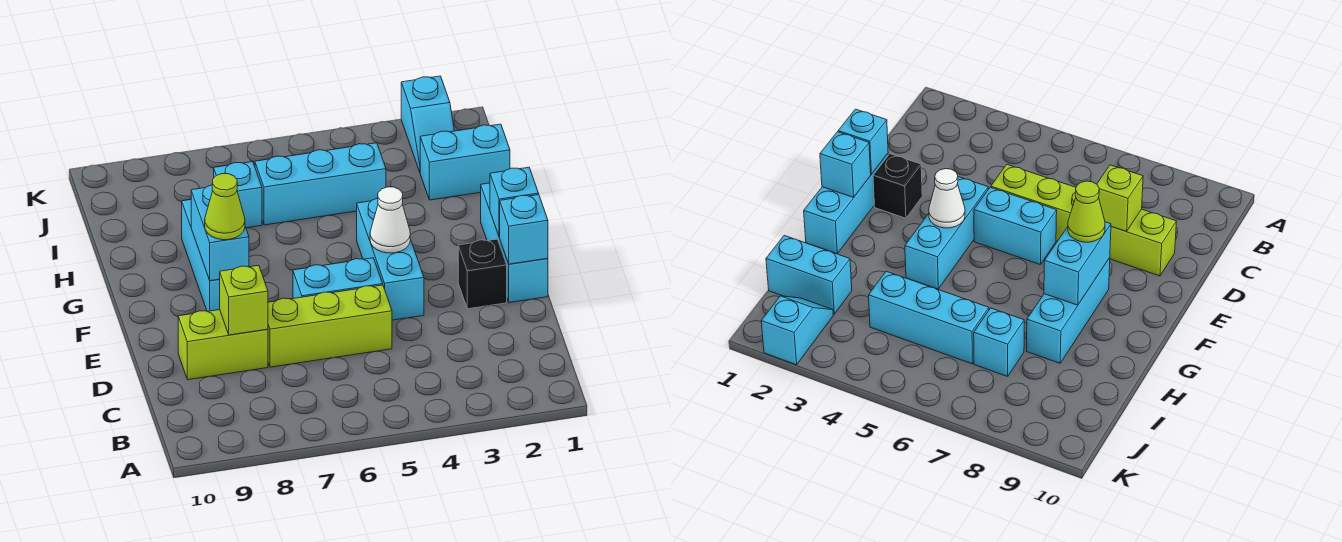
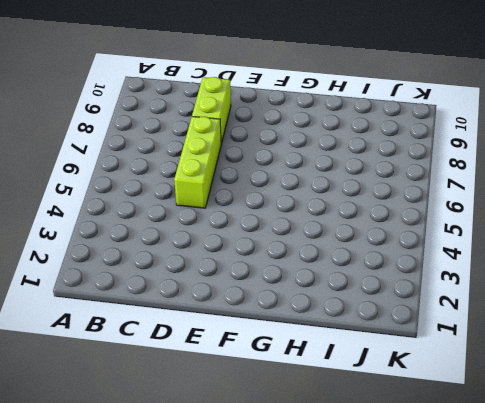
none -> cyan 1x3 brick [481,183,548,303]
none -> black 1x1 brick [458,239,507,309]
none -> cyan 1x3 brick [357,198,424,320]

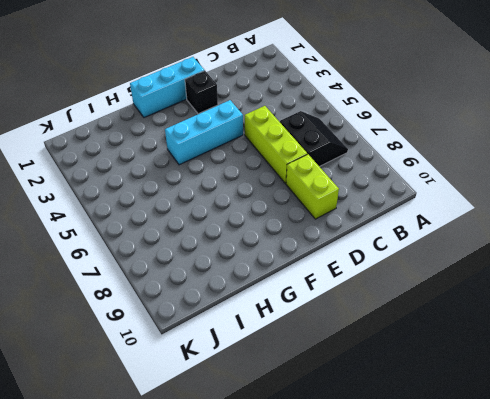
black 2x2 slope [280,111,348,167] -> none
none -> cyan 1x2 brick [293,258,383,298]
none -> cyan 1x3 brick [182,200,220,311]
none -> cyan 1x2 brick [420,124,510,200]

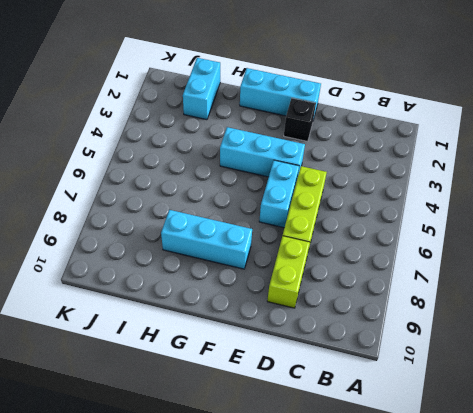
none -> cyan 1x3 brick [255,143,386,225]
none -> cyan 1x1 brick [214,162,262,228]
none -> cyan 1x2 slope [401,76,454,172]

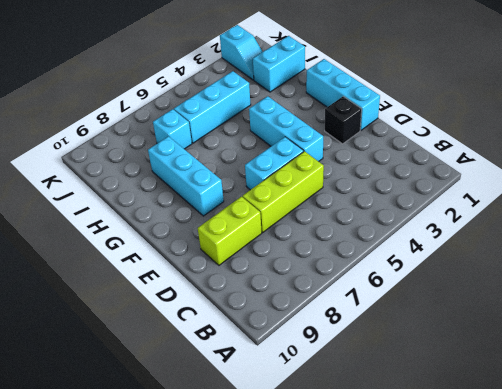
none -> lime 1x1 brick [219,265,268,335]
none -> cyan 1x1 brick [500,195,548,264]
none -> cyan 1x1 brick [490,167,539,237]

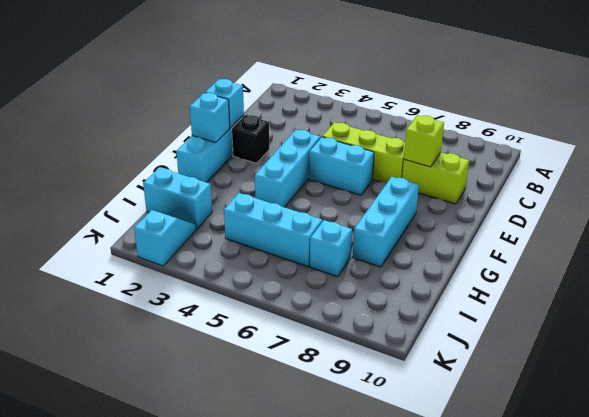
none -> white 1x1 cone [370,187,410,253]
none -> cyan 1x2 brick [191,185,249,281]
none -> lime 1x1 cone [205,174,245,240]

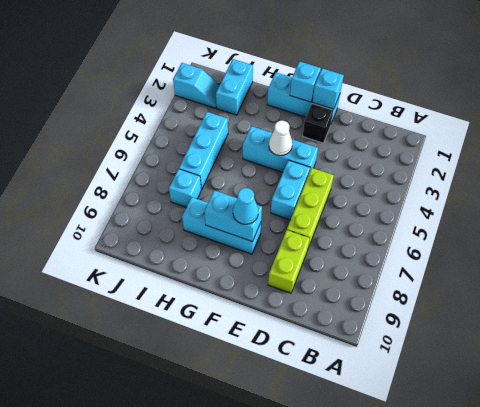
cyan 1x1 cone [233,188,258,224] -> lime 1x1 cone [205,174,245,240]
none -> lime 1x1 brick [219,265,268,335]

